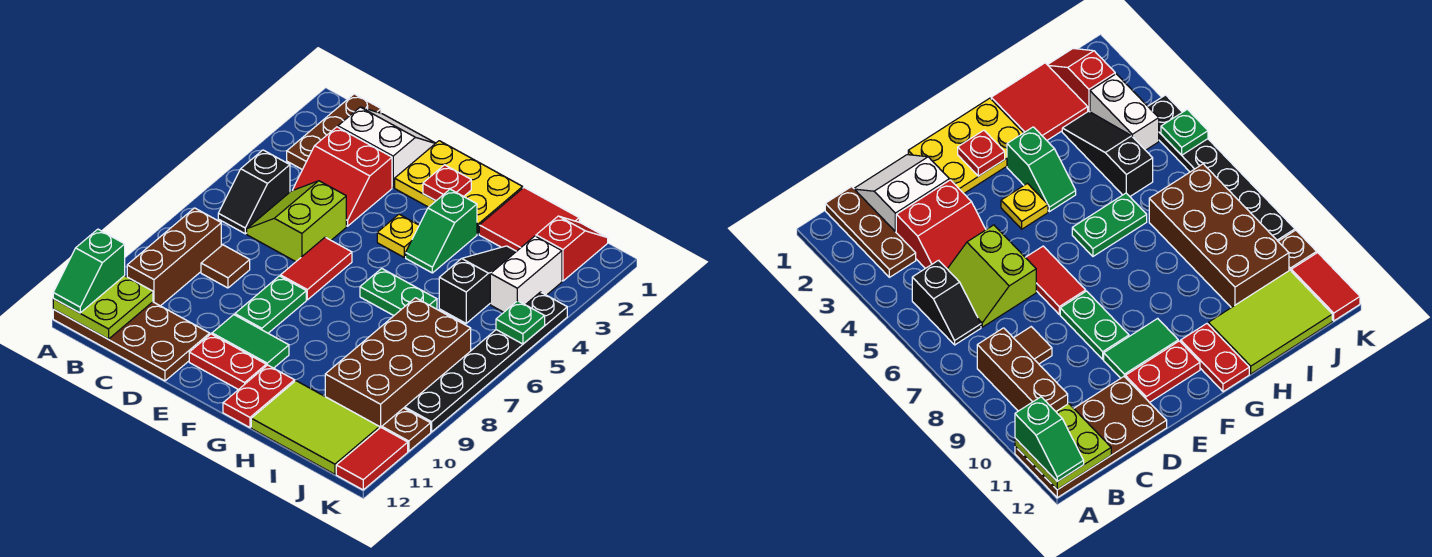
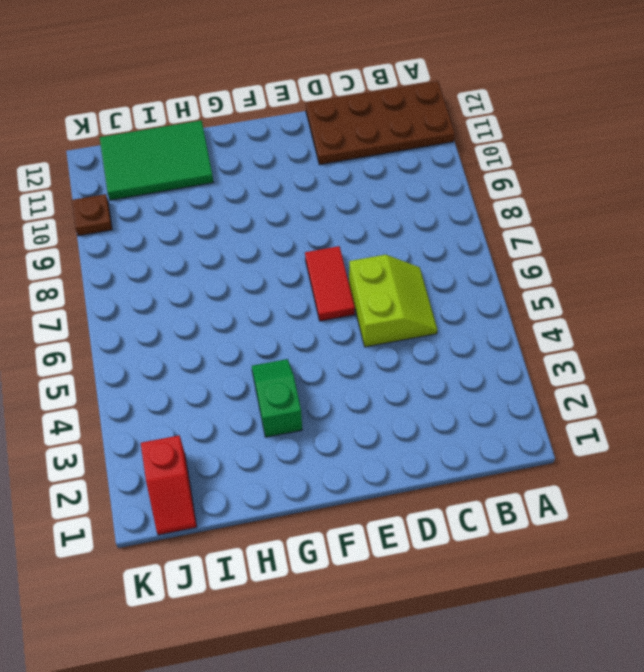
green 2x3 tile [100,120,213,200] -> lime 2x3 tile [251,381,379,474]
none -> brown 1x3 plate [287,94,381,170]
none -> black 1x2 slope [218,150,290,234]
none -> brown 1x3 brick [127,208,221,306]
none -> white 2x2 slope [338,107,435,187]

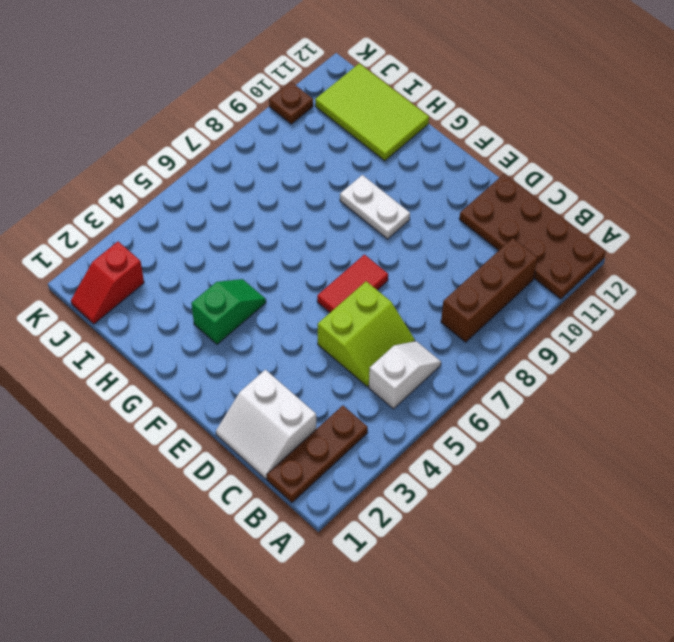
white 1x2 slope [369,341,441,409] -> black 1x2 slope [218,150,290,234]
white 1x2 plate [340,175,410,239] -> none
none -> red 2x2 slope [293,127,392,226]
none -> brown 1x1 tile [201,245,250,288]
none -> yellow 2x3 plate [395,141,523,234]
none -> green 1x2 plate [235,276,306,333]

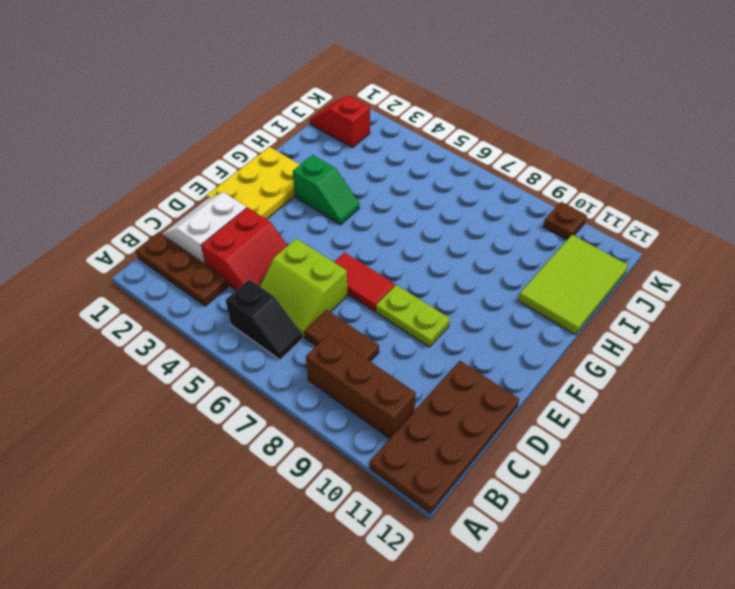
brown 1x2 tile [304,310,379,361] -> brown 1x1 tile [201,245,250,288]
lime 1x2 plate [376,285,450,347] -> green 1x2 plate [235,276,306,333]
none -> green 1x2 tile [212,315,289,368]
none -> red 1x2 plate [189,334,266,390]
none -> yellow 1x1 plate [377,214,419,257]
none -> green 1x2 plate [360,268,437,315]

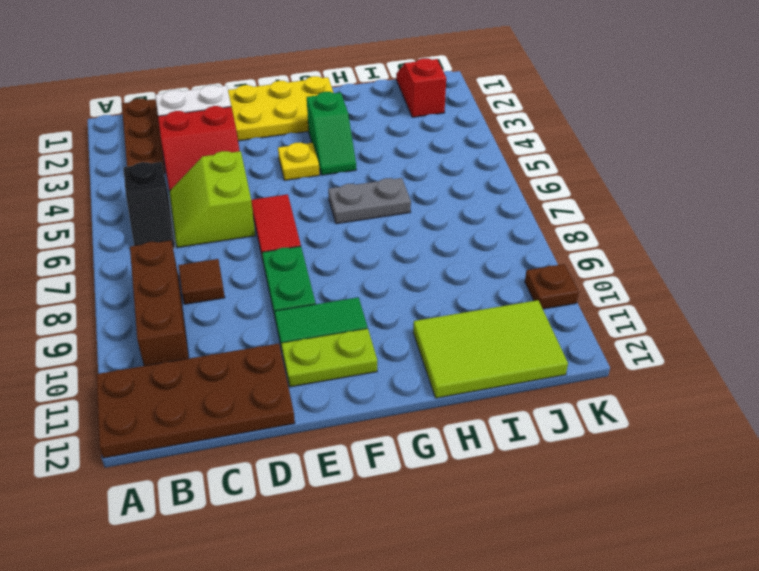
lime 1x2 plate [281,329,377,387] -> red 1x2 plate [189,334,266,390]
grey 1x2 plate [328,178,411,224] -> green 1x2 plate [360,268,437,315]
none -> red 1x2 plate [223,365,295,428]
none -> red 2x2 tile [479,188,579,251]
none -> black 1x3 slope [439,246,516,323]
none -> brown 2x4 brick [325,298,471,428]

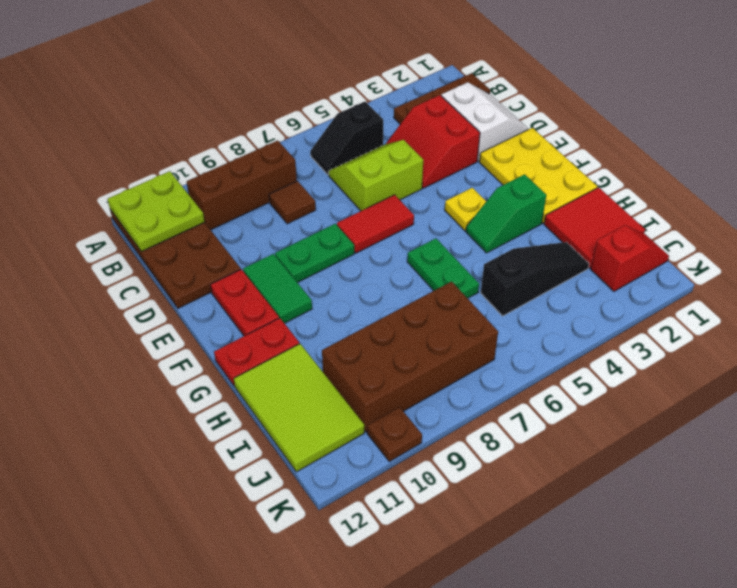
none -> white 1x2 brick [490,236,562,312]
none -> black 1x6 plate [405,292,567,432]
none -> red 1x2 tile [336,428,408,490]
none -> red 1x1 plate [423,165,471,201]

